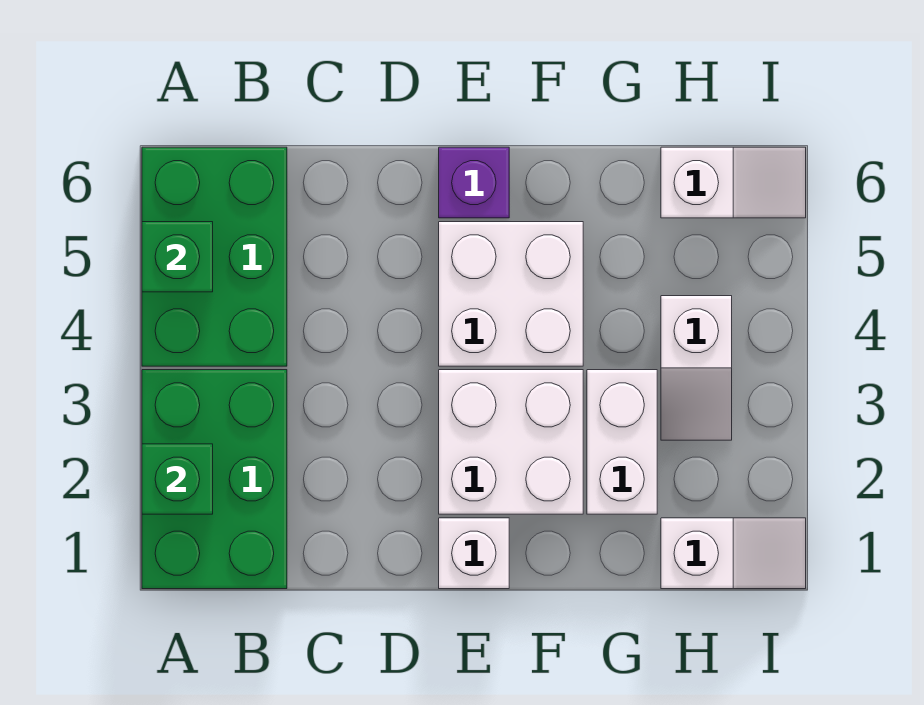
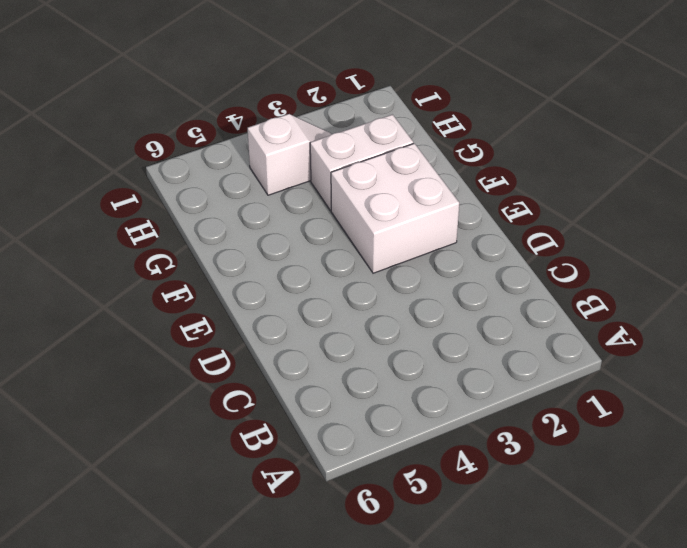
none -> green 2x3 brick [142,370,287,589]
none -> green 2x3 brick [142,147,287,366]
none -> white 1x1 brick [439,518,509,589]

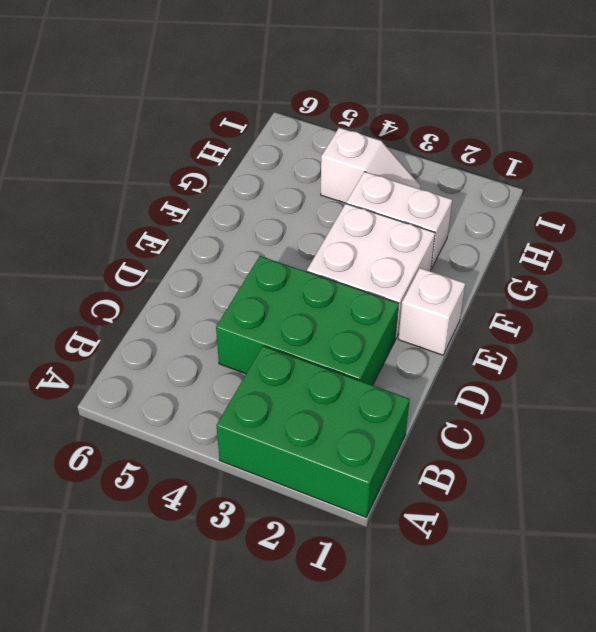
green 2x3 brick [216,256,399,385] -> green 2x3 brick moved to [142,147,287,366]
none -> white 2x2 brick [439,222,583,366]
none -> purple 1x1 brick [439,147,509,218]
none -> white 1x2 slope [661,518,806,589]

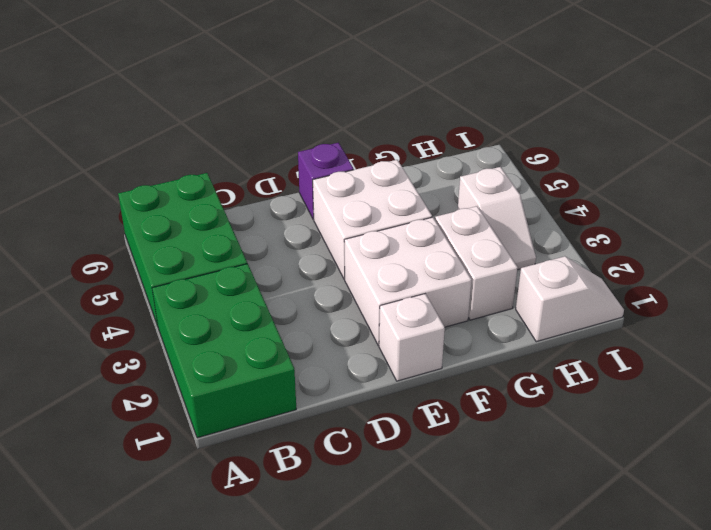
none -> white 1x2 slope [661,147,806,218]
none -> green 1x1 brick [142,444,213,514]
none -> green 1x1 brick [142,222,213,292]

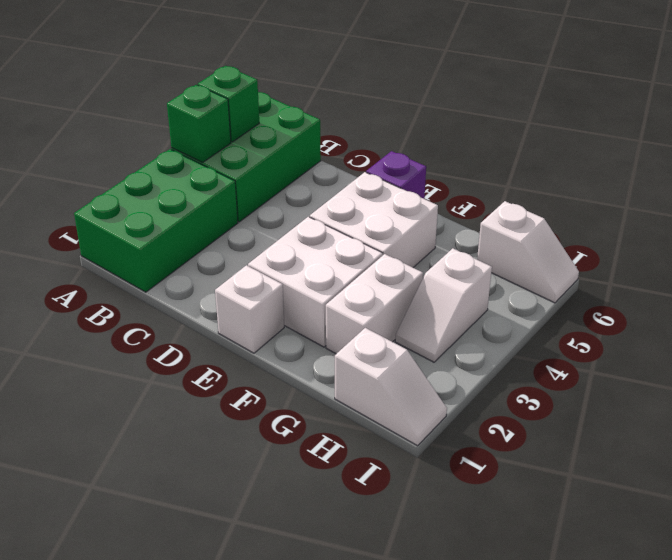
green 1x1 brick [167,85,231,163] -> green 1x1 brick moved to [142,444,213,514]

